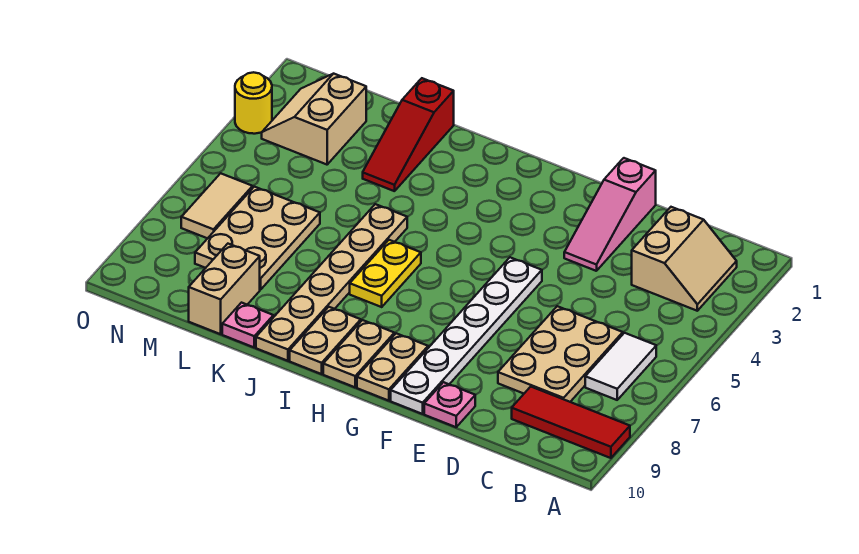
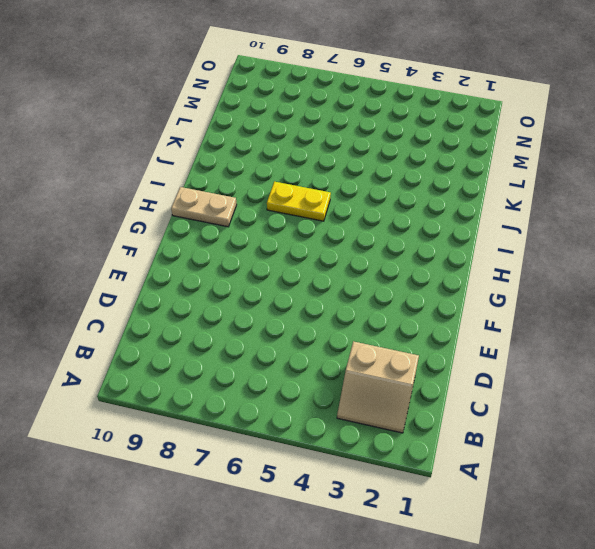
none -> red 1x3 tile [512,387,630,458]
none -> white 1x2 tile [585,333,656,400]
none -> tan 2x3 plate [498,306,623,402]

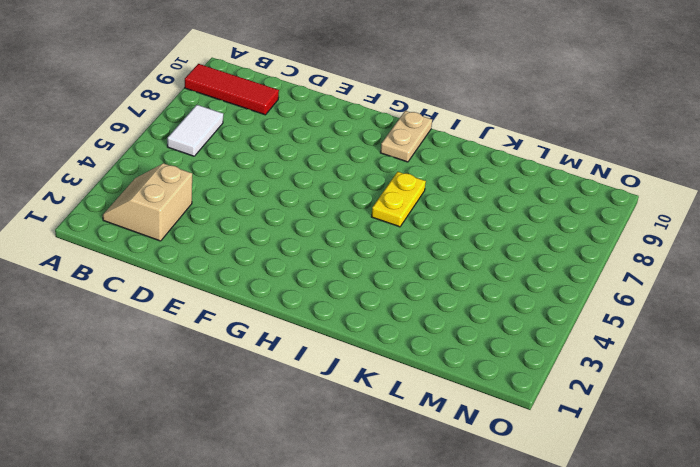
none -> tan 2x3 plate [498,306,623,402]
none -> pink 1x3 slope [564,158,656,271]
none -> pink 1x1 plate [424,382,475,427]

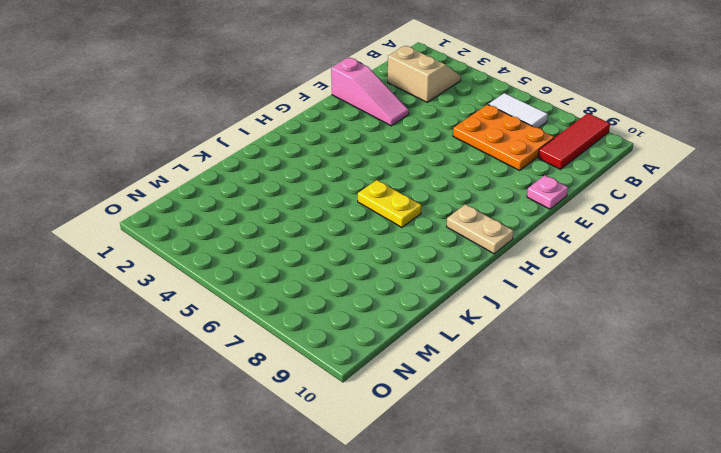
orange 2x3 plate [453,104,554,170] -> tan 2x3 plate [498,306,623,402]
none -> white 1x6 plate [391,257,542,414]
none -> tan 1x2 plate [357,333,428,401]
none -> tan 1x2 plate [290,307,361,374]

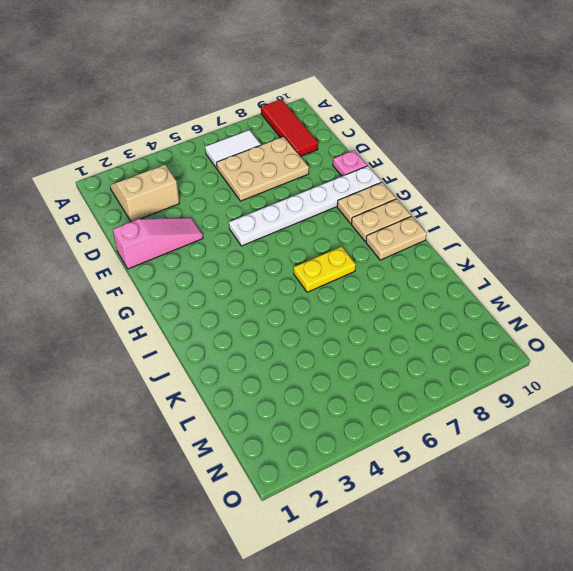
none -> tan 1x6 plate [256,204,407,361]
none -> red 1x3 slope [363,78,454,191]
none -> pink 1x1 plate [222,303,273,347]

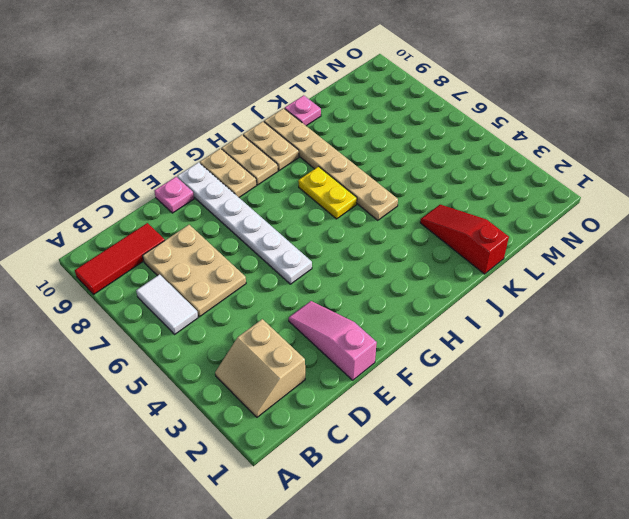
none -> tan 2x3 plate [195,187,320,290]
none -> tan 1x2 brick [189,244,260,334]
none -> tan 2x2 slope [262,74,367,165]

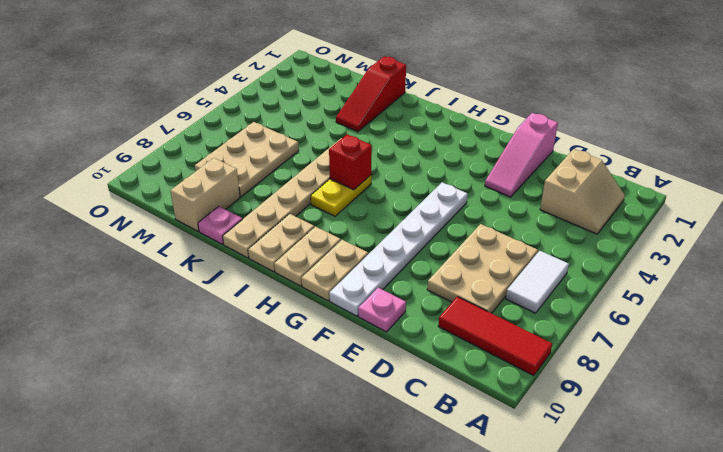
red 1x1 brick [329,134,372,190] -> none
none -> tan 2x2 slope [262,74,367,165]
none -> tan 1x2 tile [181,173,253,238]
none -> yellow 1x1 round brick [235,72,272,134]

